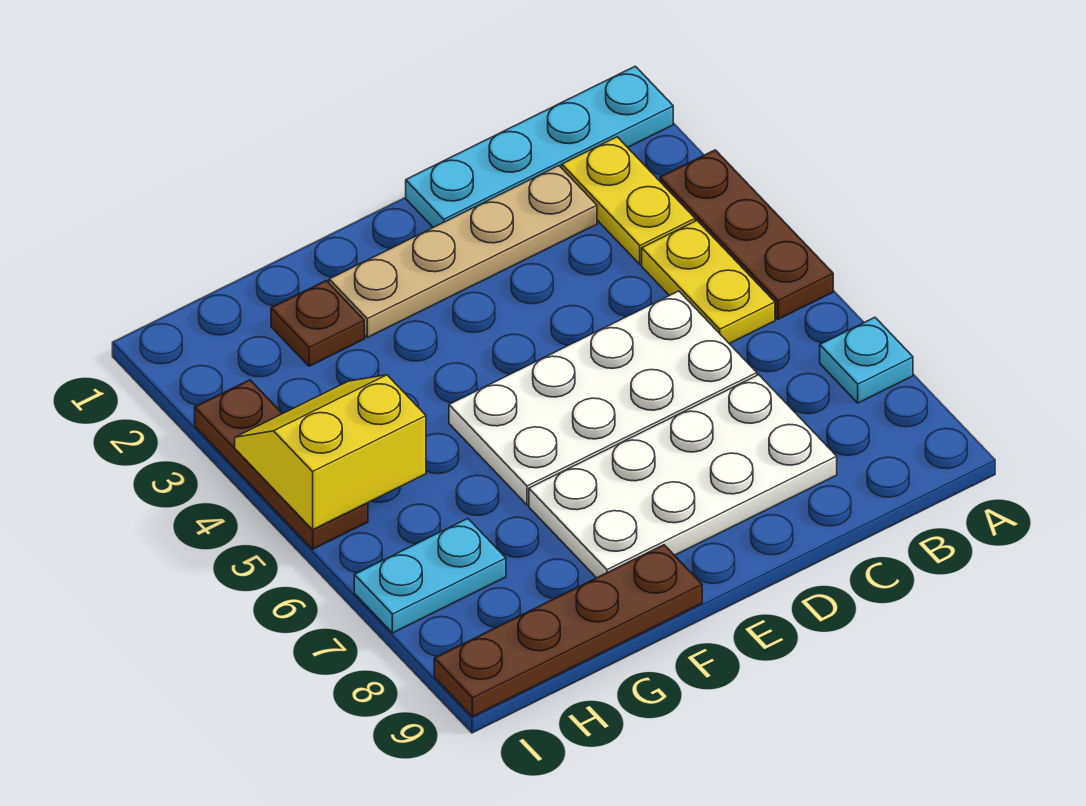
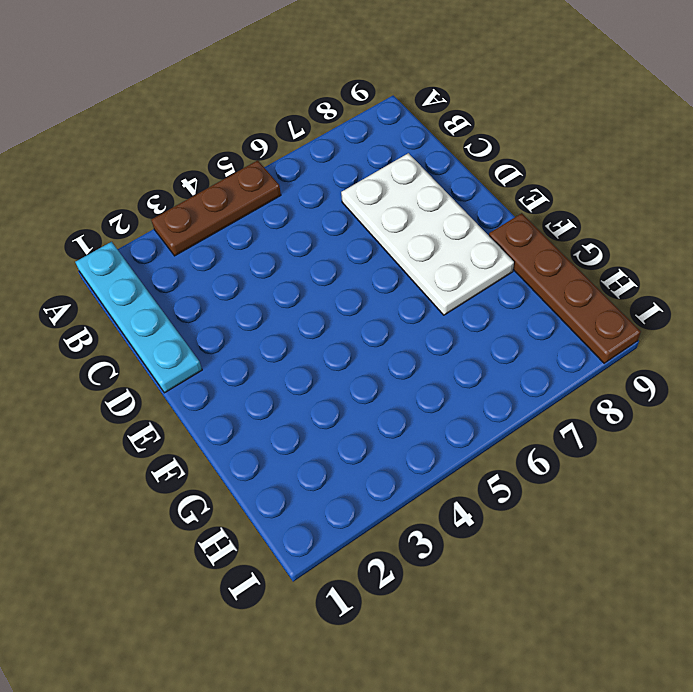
none -> cyan 1x1 plate [820,317,913,403]
none -> yellow 1x2 plate [562,137,695,264]
none -> yellow 1x2 plate [642,221,775,344]

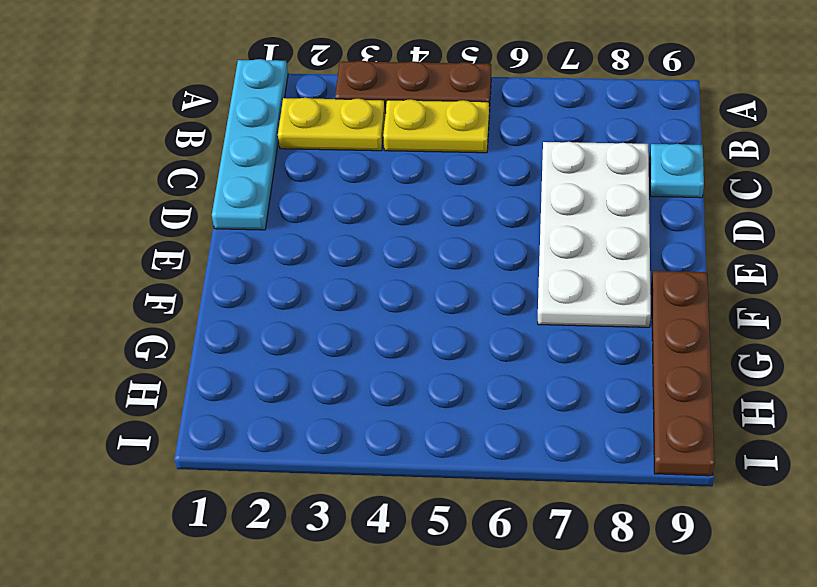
cyan 1x1 plate [650,144,704,198] -> cyan 1x1 plate moved to [820,317,913,403]
none -> tan 1x4 plate [329,166,597,338]
none -> white 2x4 plate [449,291,757,505]
none -> brown 1x1 plate [271,281,364,366]

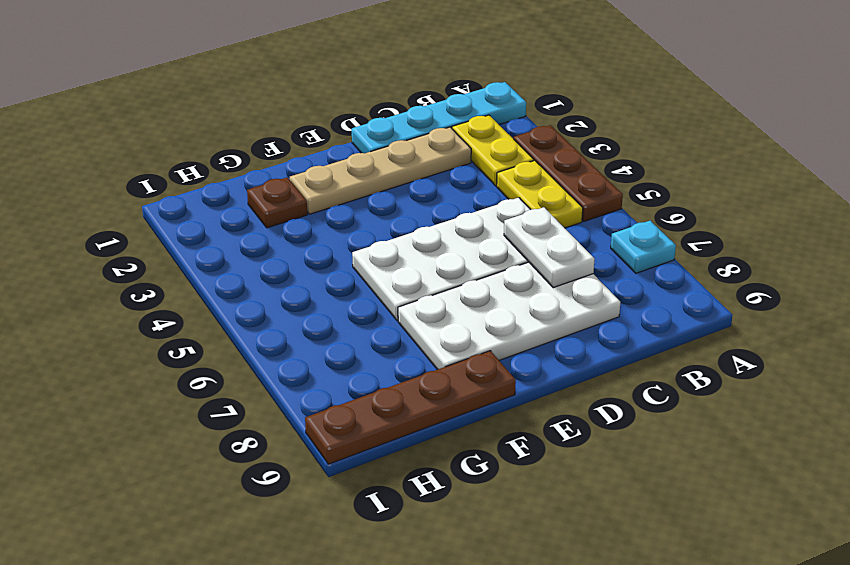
white 1x2 plate [504,207,594,288] -> none
none -> cyan 1x2 plate [354,519,506,633]
none -> brown 1x3 plate [195,380,368,549]
none -> yellow 2x2 slope [235,375,426,530]

